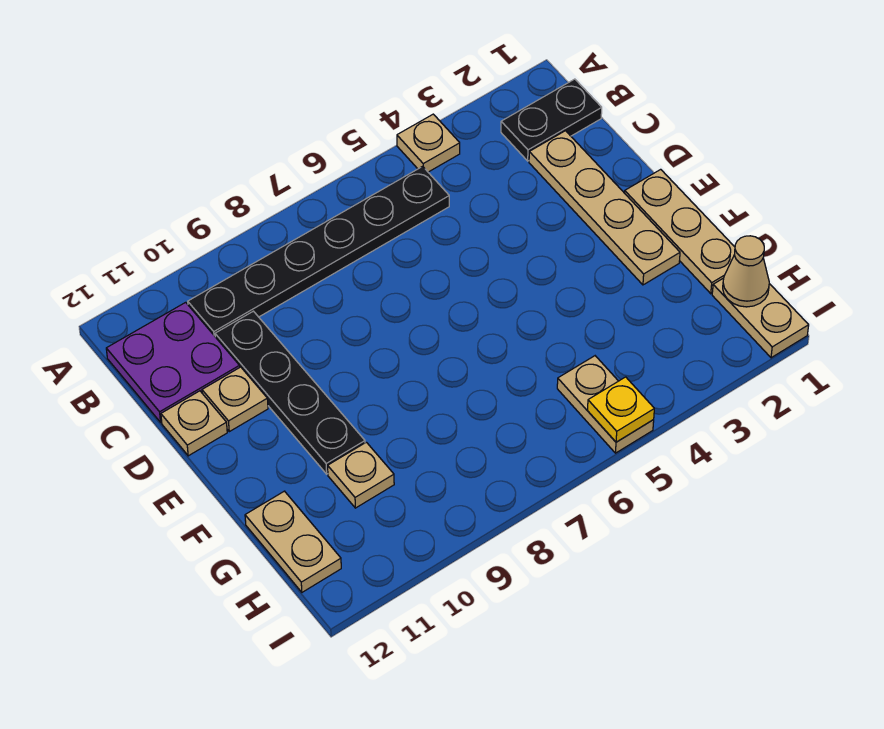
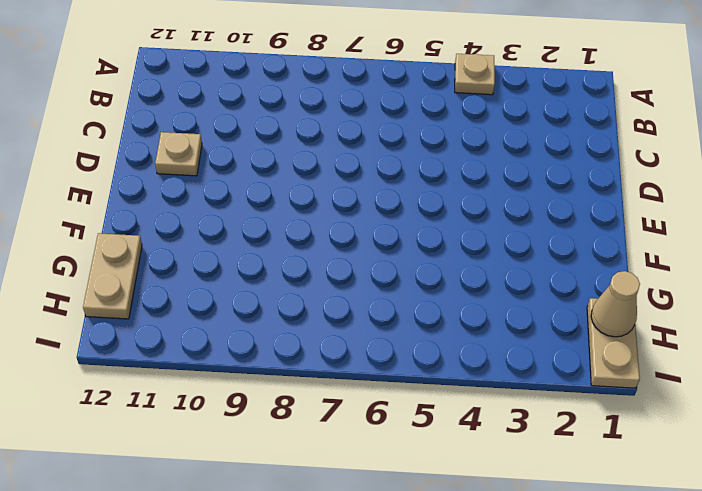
none -> black 1x2 plate [501,79,602,161]
none -> black 1x6 plate [188,166,449,336]
none -> purple 2x2 plate [106,302,240,422]

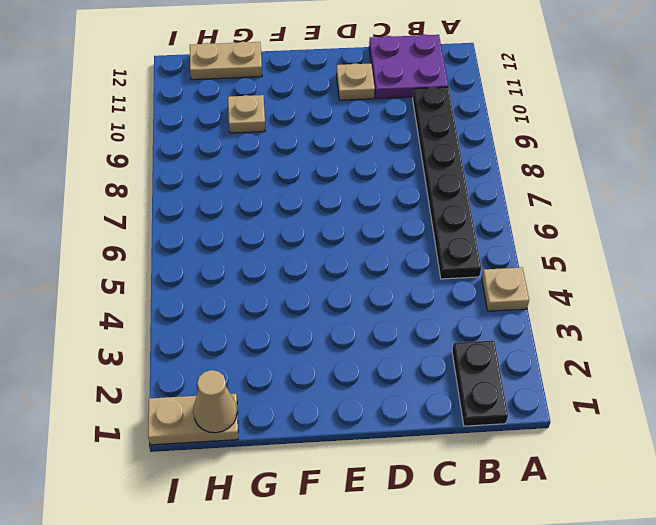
none -> tan 1x4 plate [529,131,680,285]
none -> black 1x4 plate [215,311,365,474]
none -> tan 1x1 plate [161,391,227,456]

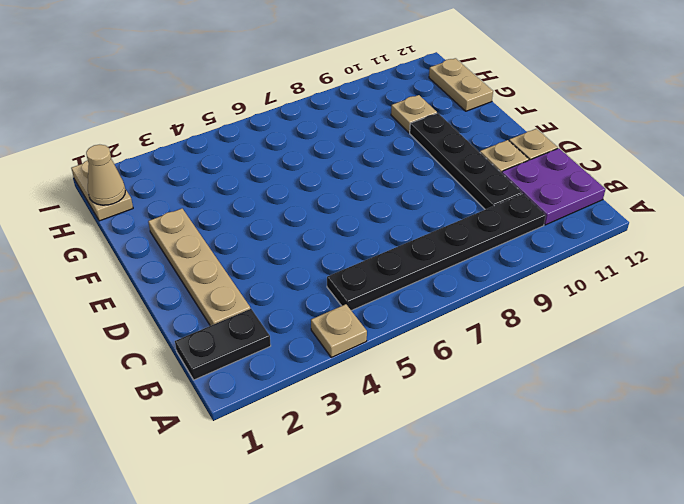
none -> tan 1x3 plate [625,169,735,294]
none -> tan 1x2 plate [557,356,654,453]
none -> yellow 1x1 plate [587,377,654,442]

